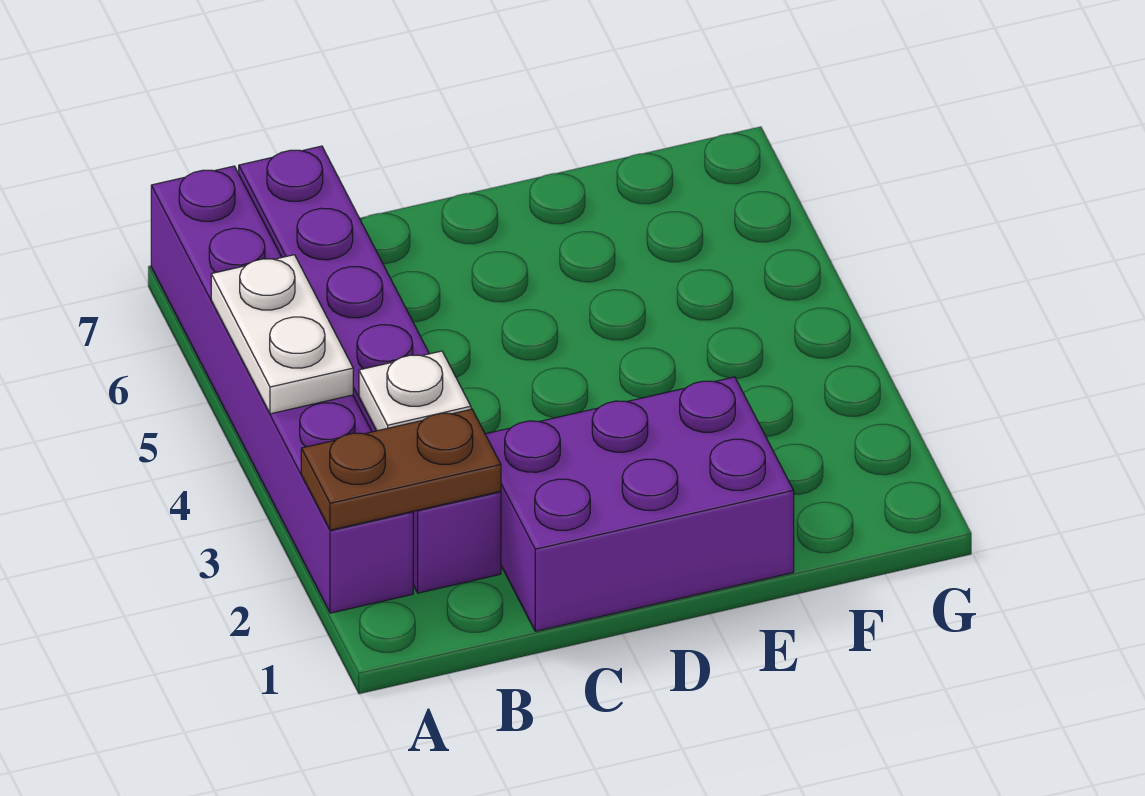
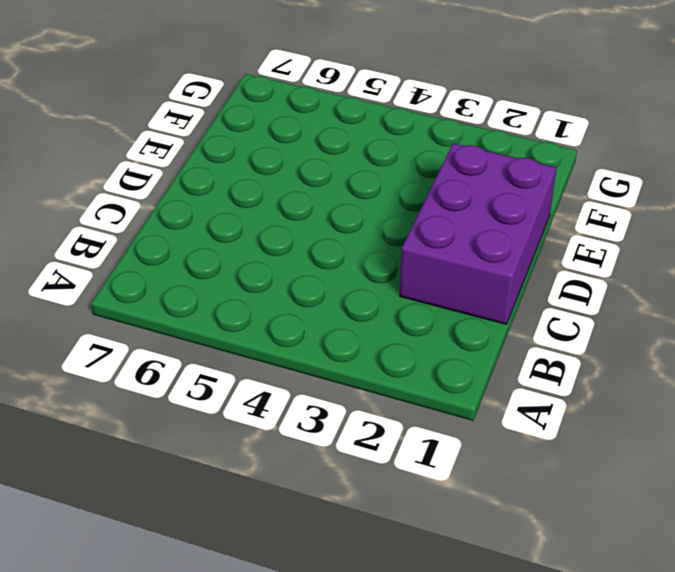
none -> purple 1x6 brick [151,166,413,613]
none -> purple 1x6 brick [239,146,501,593]

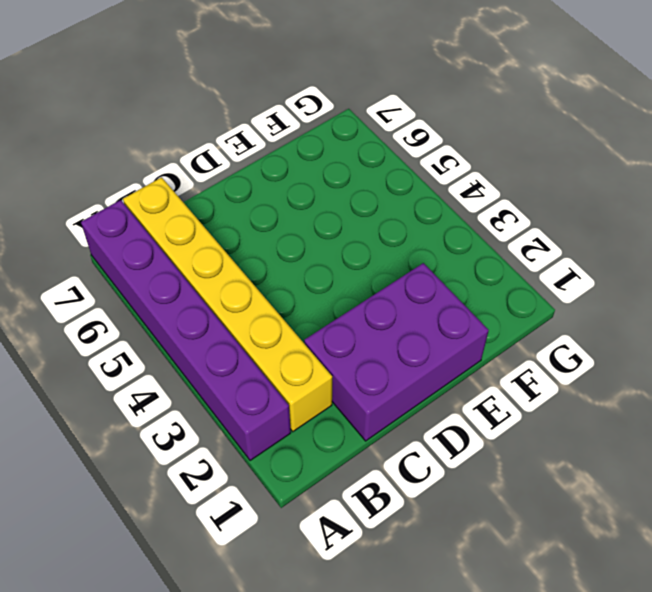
yellow 1x6 brick [123,177,332,431] -> purple 1x6 brick [239,146,501,593]
none -> brown 1x2 plate [301,409,501,530]
none -> white 1x2 plate [211,255,353,414]

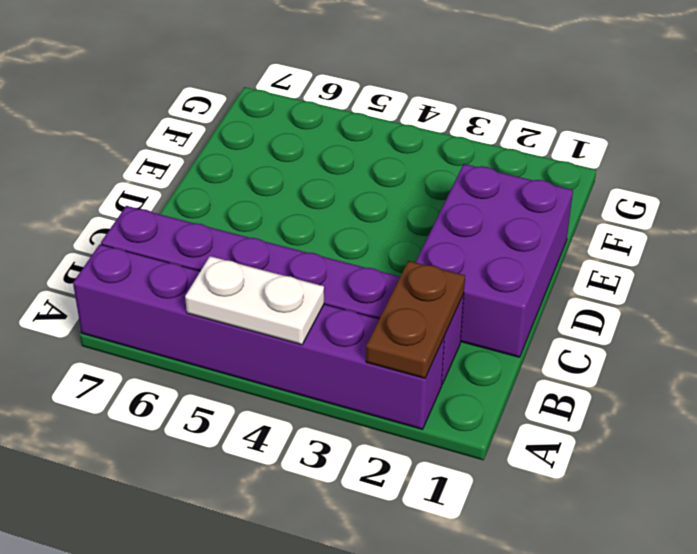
none -> white 1x1 plate [359,351,471,431]

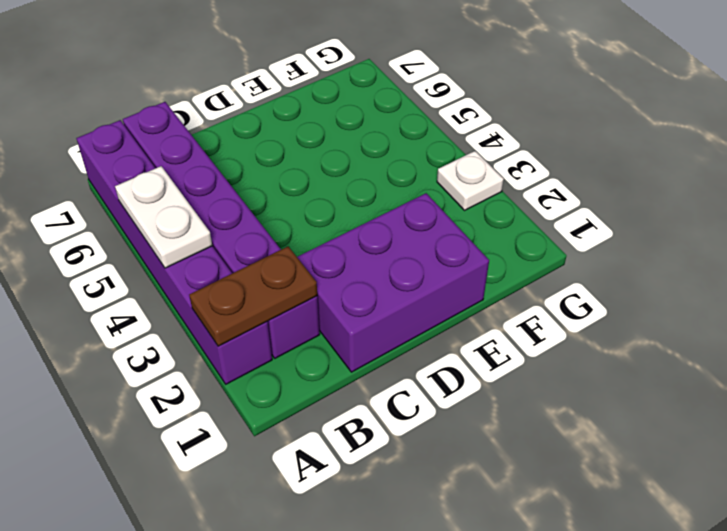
white 1x1 plate [437,151,504,210] -> white 1x1 plate moved to [359,351,471,431]

